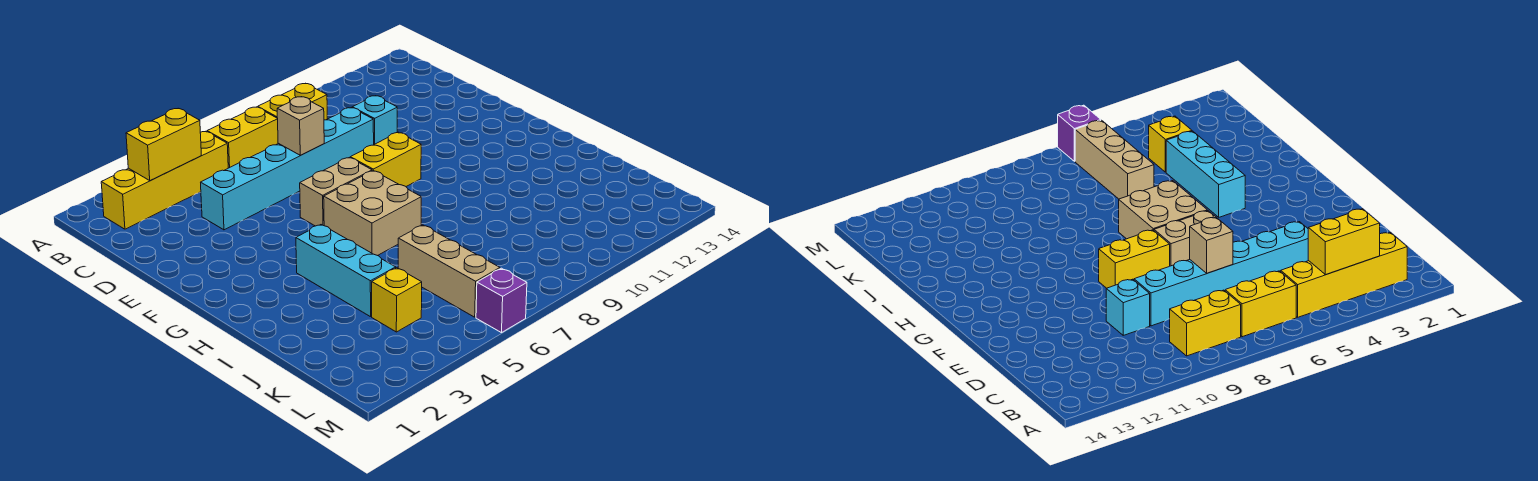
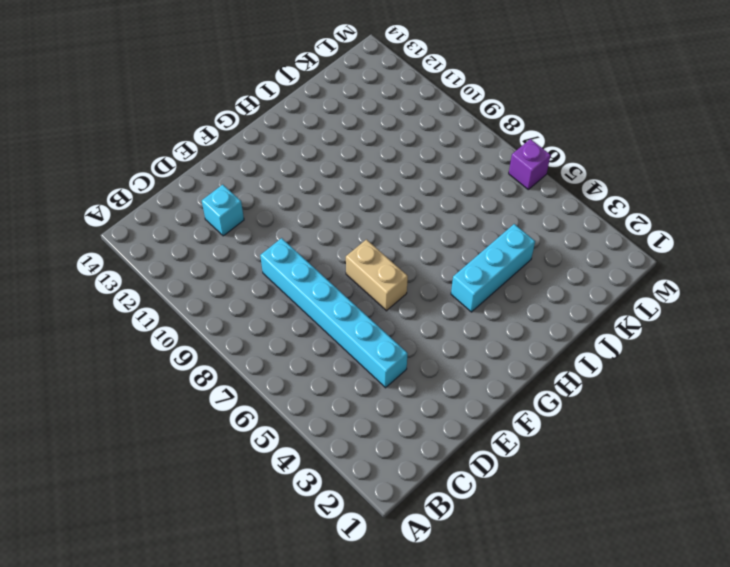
cyan 1x1 brick [202,185,244,236] -> cyan 1x1 brick moved to [352,96,397,144]
none -> yellow 1x4 brick [101,132,228,229]
none -> yellow 1x2 brick [207,107,278,168]
none -> yellow 1x2 brick [258,83,327,120]

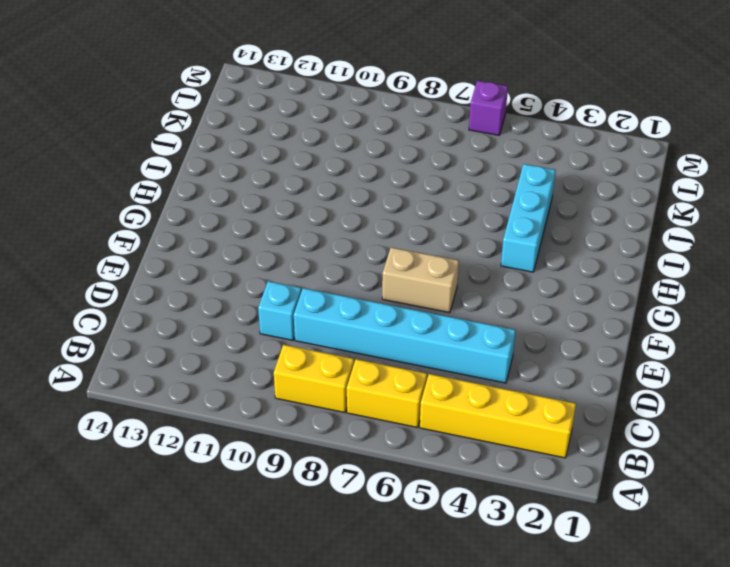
none -> yellow 1x2 brick [350,132,421,186]
none -> tan 2x2 brick [324,171,421,256]
none -> tan 1x3 brick [398,225,500,317]

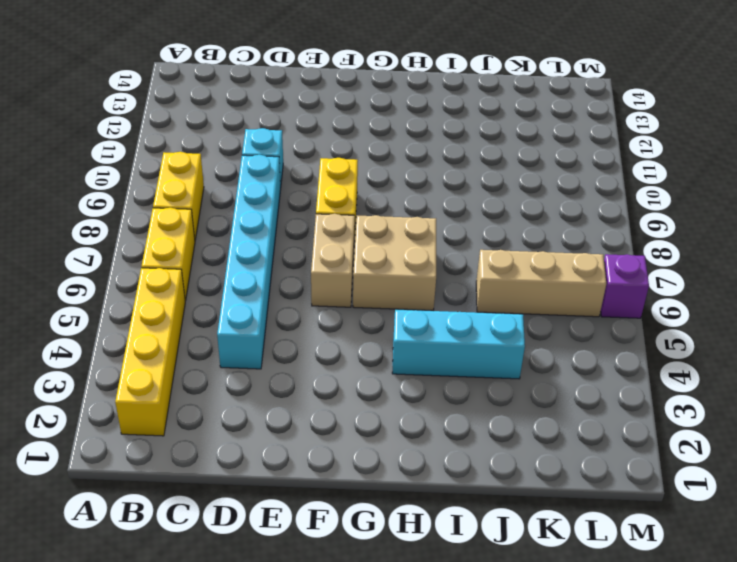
none -> yellow 1x1 brick [372,268,422,332]
none -> yellow 1x2 brick [126,109,201,180]
none -> tan 1x1 brick [277,97,324,155]

